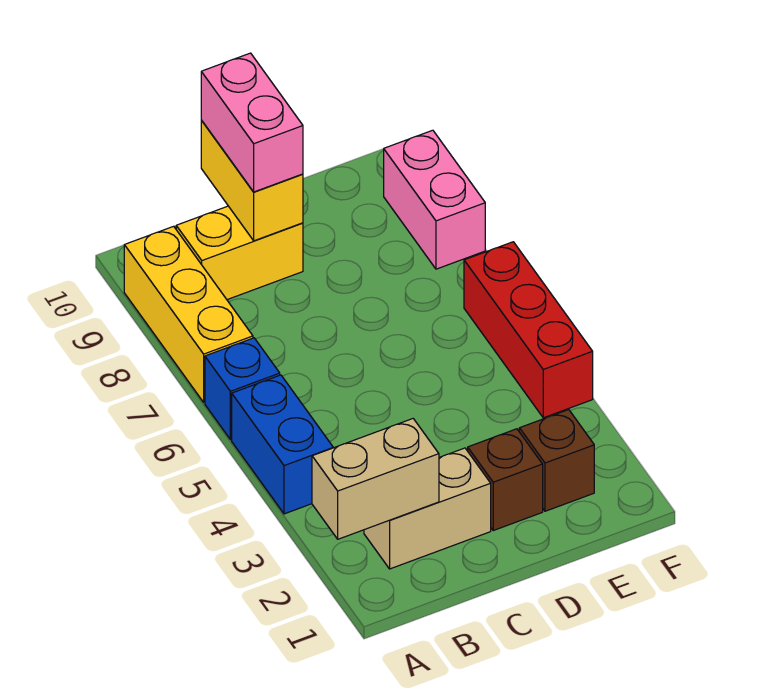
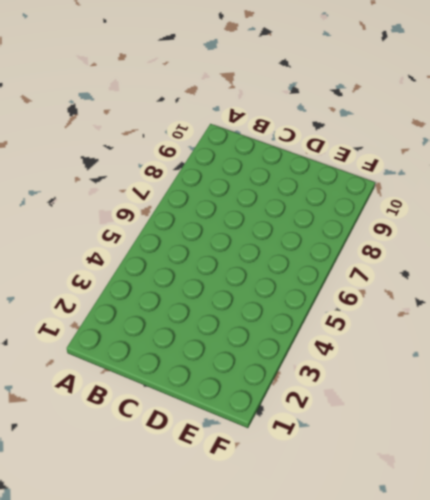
none -> blue 1x2 brick [232,375,333,514]
none -> blue 1x1 brick [205,338,280,440]
none -> yellow 1x3 brick [124,226,253,402]

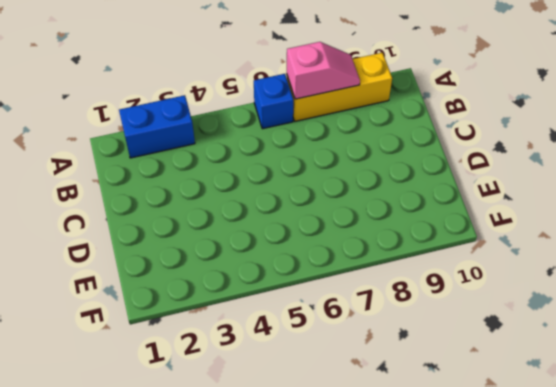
blue 1x2 brick [119,95,195,158] -> blue 1x2 brick moved to [232,375,333,514]
pink 1x2 slope [287,42,360,99] -> none
none -> tan 1x2 brick [364,448,491,569]
none -> yellow 1x2 brick [176,206,303,300]
none -> brown 1x1 brick [468,429,543,530]

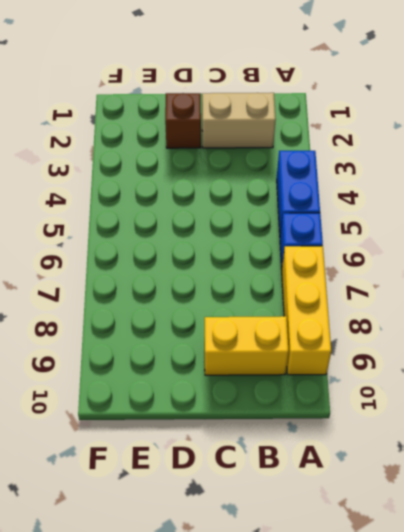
none -> brown 1x1 brick [519,410,594,511]
none -> red 1x3 brick [464,242,593,418]
none -> pink 1x2 brick [384,130,485,269]

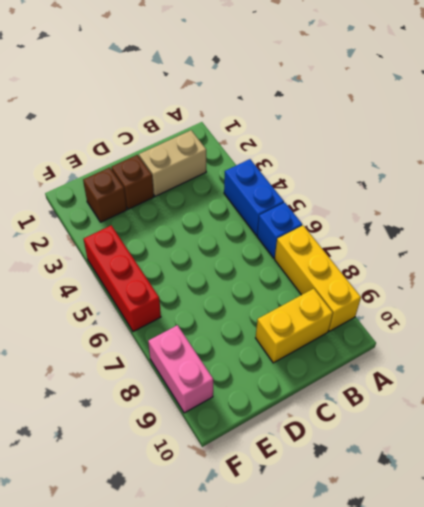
none -> tan 1x2 brick [312,419,439,539]
none -> yellow 1x2 brick [201,120,303,241]
none -> pink 1x2 brick [201,53,303,192]

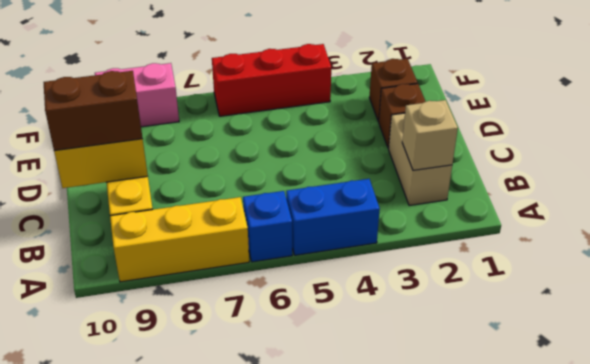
tan 1x1 brick [402,100,458,170] -> tan 1x2 brick [312,419,439,539]
brown 1x2 brick [44,71,143,151] -> pink 1x2 brick [201,53,303,192]

